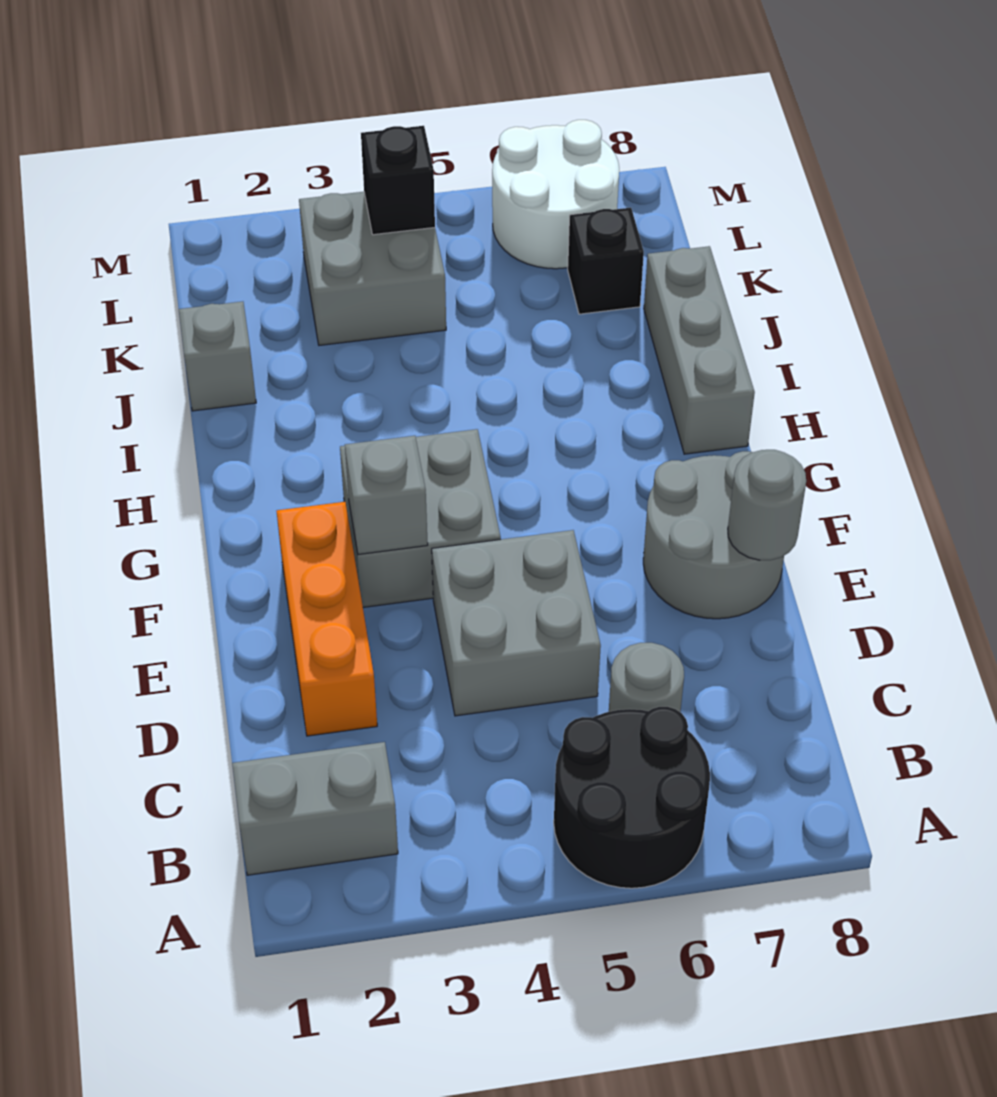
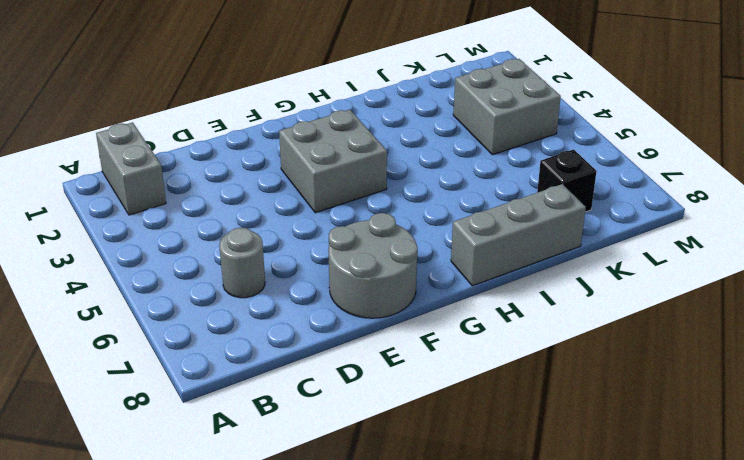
none -> black 2x2 round brick [554,707,710,888]
none -> orange 1x3 brick [277,502,377,736]
none -> grey 2x2 brick [432,530,601,716]

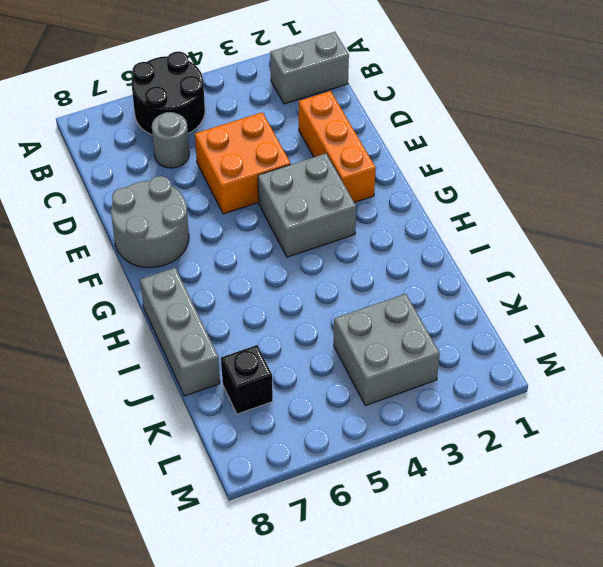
orange 2x2 brick [195,112,291,214] -> grey 2x2 brick [432,530,601,716]
none -> grey 1x1 brick [179,302,256,411]
none -> white 2x2 round brick [492,120,619,269]
none -> grey 1x1 round brick [728,450,806,560]

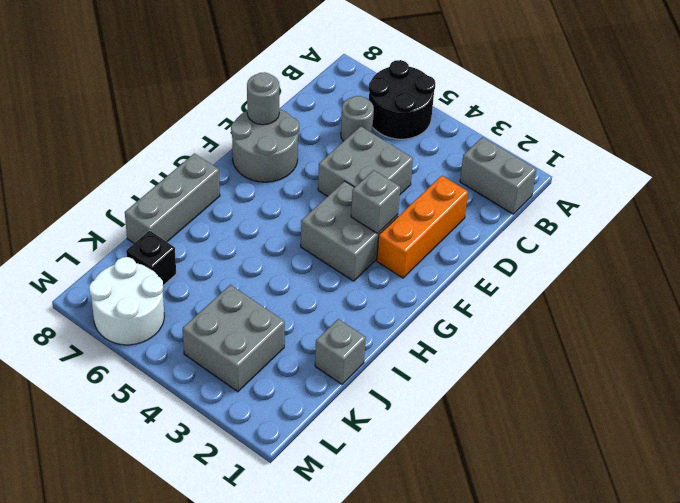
none -> black 1x1 brick [361,126,435,235]

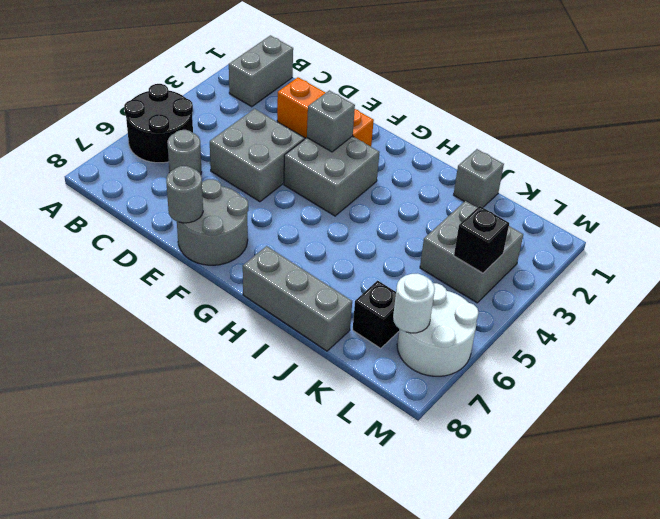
white 1x1 round brick [393,274,435,333] -> none

